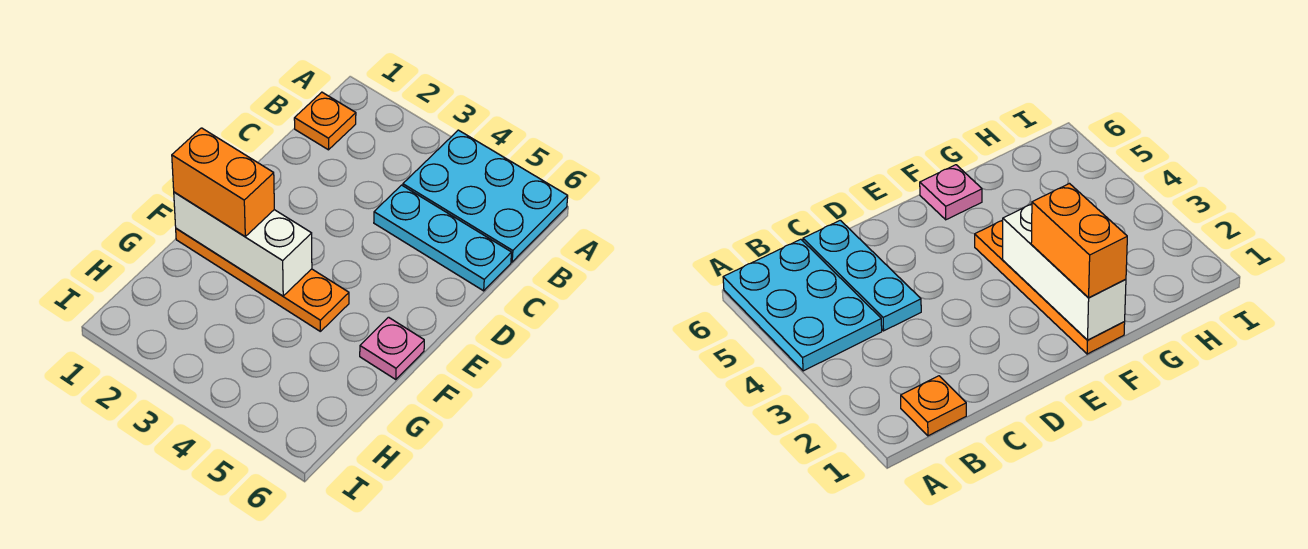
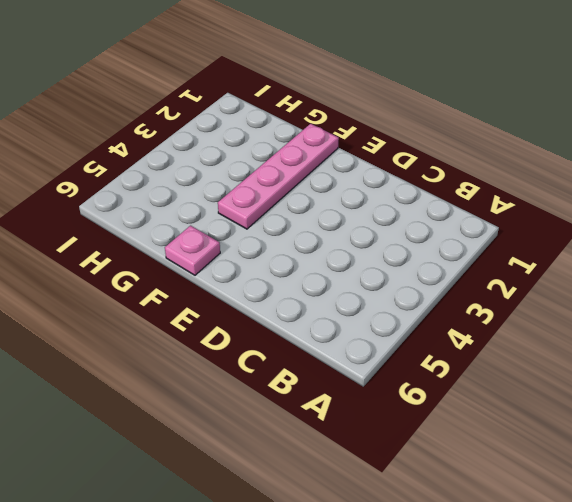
pink 1x4 plate [218,124,339,229] -> orange 1x4 plate [176,229,349,331]
none -> cyan 2x3 plate [403,130,568,262]
none -> orange 1x1 plate [294,92,356,150]

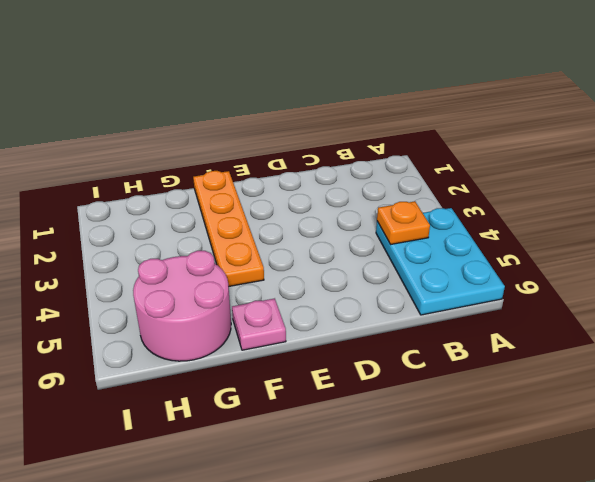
orange 1x1 plate [377,201,430,245] -> orange 1x1 plate moved to [294,92,356,150]
pink 2x2 round brick [133,251,231,361] -> none
none -> cyan 1x3 plate [374,185,512,291]
none -> white 1x3 brick [174,192,312,296]

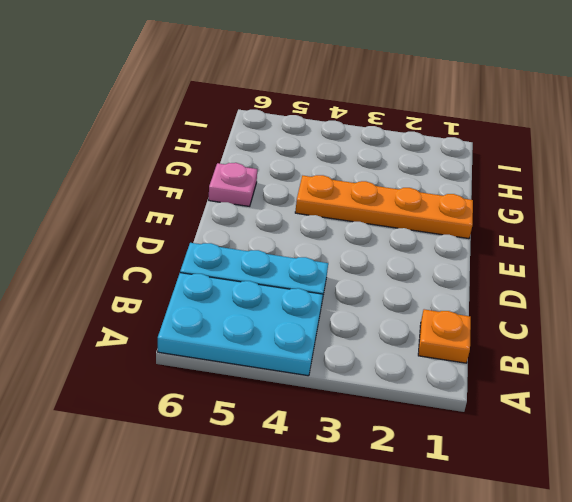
none -> white 1x3 brick [174,192,312,296]
none -> orange 1x2 brick [172,128,274,236]

